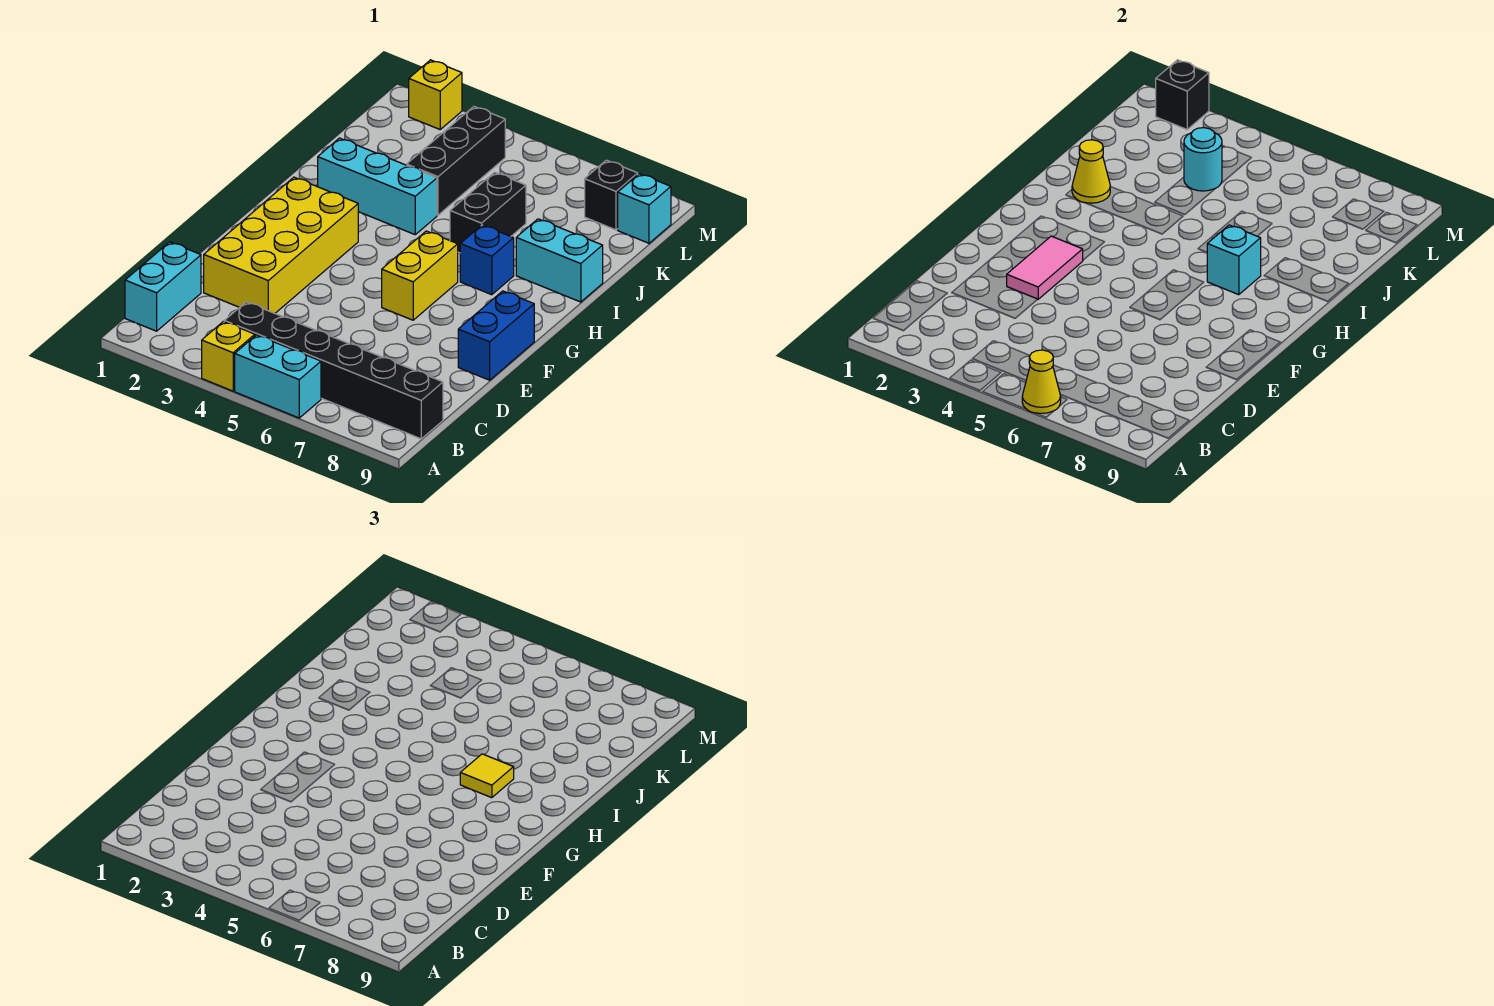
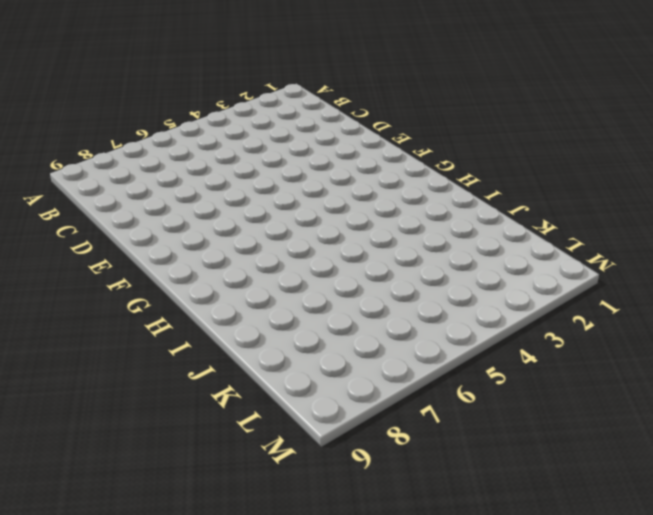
none -> yellow 1x1 brick [202,322,255,391]
none -> cyan 1x2 brick [235,335,321,418]
none -> cyan 1x2 brick [125,242,201,331]

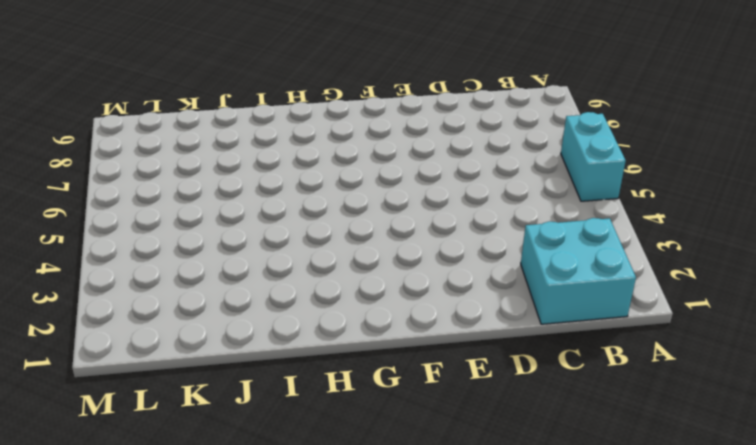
cyan 2x2 brick [521,218,636,324] -> cyan 1x2 brick [125,242,201,331]
none -> yellow 1x1 brick [202,322,255,391]
none -> black 1x6 brick [224,302,443,439]
none -> yellow 2x4 brick [204,177,358,313]

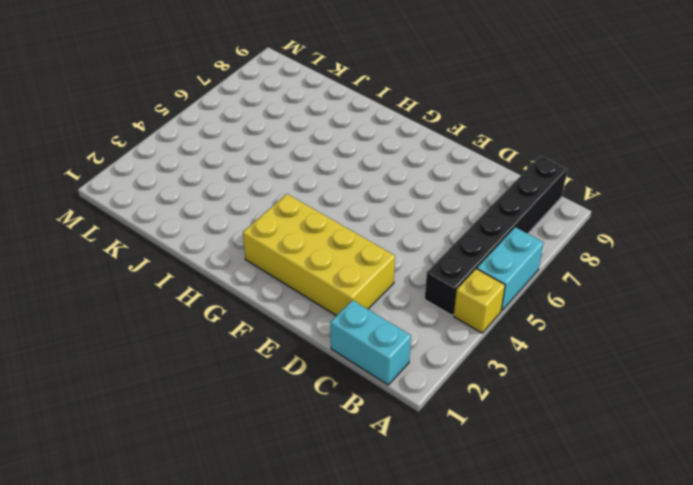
none -> blue 1x2 brick [458,291,534,380]
none -> yellow 1x2 brick [382,231,458,320]
none -> blue 1x1 brick [460,225,514,295]

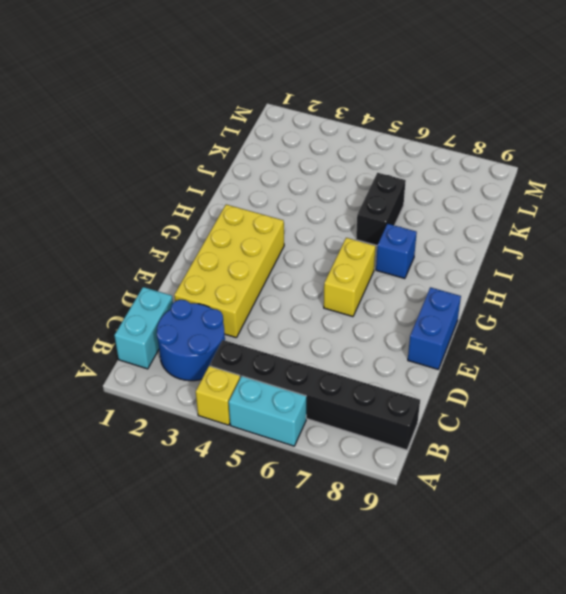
blue 2x2 round brick [157,300,225,381] -> none
none -> cyan 1x3 brick [318,138,437,235]
none -> cyan 1x2 brick [516,219,603,302]
none -> black 1x3 brick [407,107,505,215]

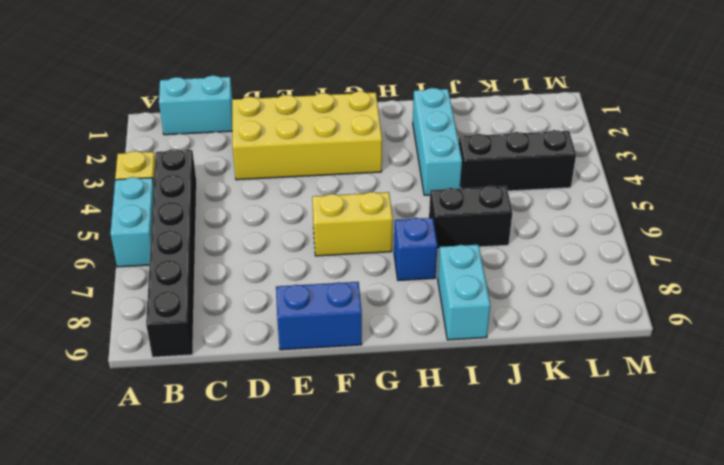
none -> black 1x1 brick [585,160,638,230]
none -> cyan 1x1 brick [618,174,671,243]
none -> yellow 1x1 brick [409,60,462,129]

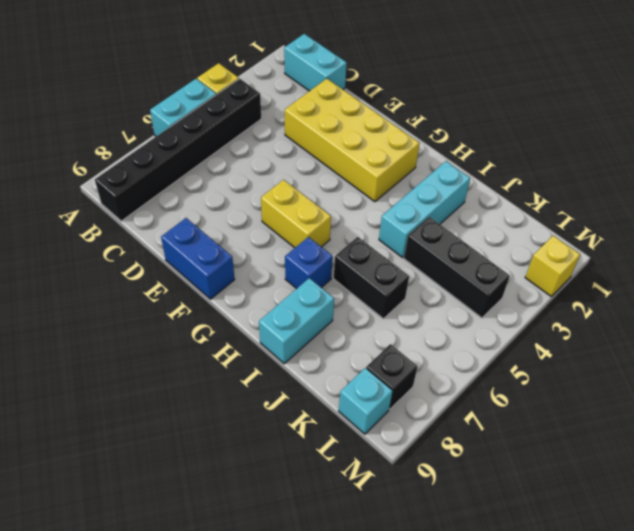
none -> yellow 1x1 cone [1022,350,1061,413]
none -> pink 1x2 tile [1007,236,1083,299]
none -> cyan 1x1 brick [1207,225,1261,295]

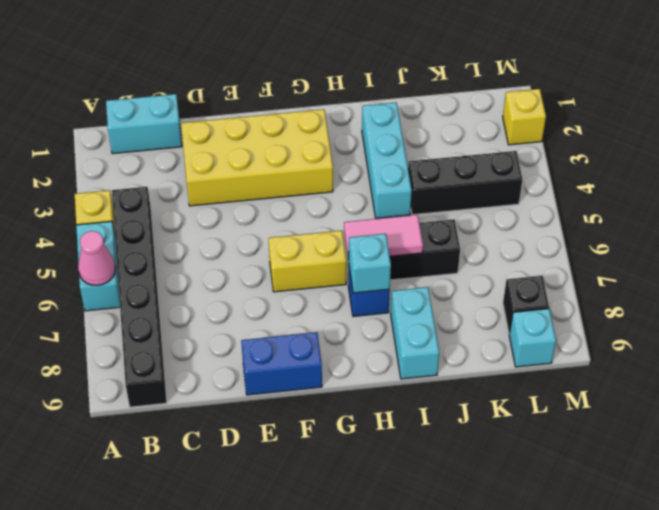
pink 1x1 cone [78,231,116,285] -> yellow 1x1 cone [1022,350,1061,413]
pink 1x2 tile [344,215,423,260] -> pink 1x2 tile moved to [1007,236,1083,299]
none -> yellow 1x1 cone [1072,140,1110,203]
none -> cyan 1x1 round brick [1184,128,1222,191]
none -> black 1x1 brick [1156,60,1209,129]

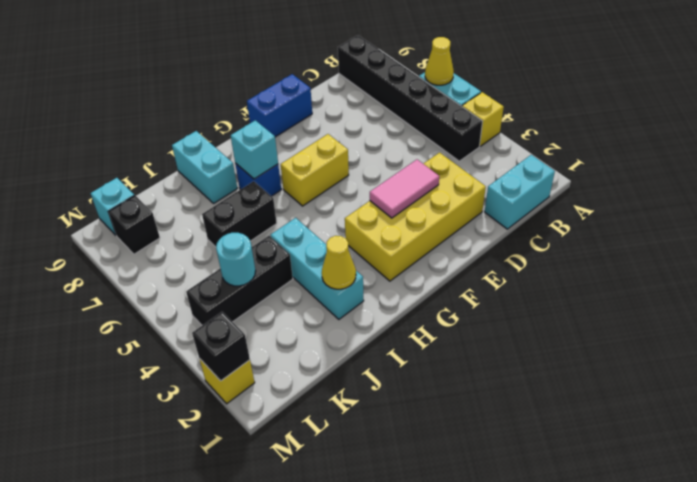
none -> yellow 1x1 tile [460,754,514,798]

